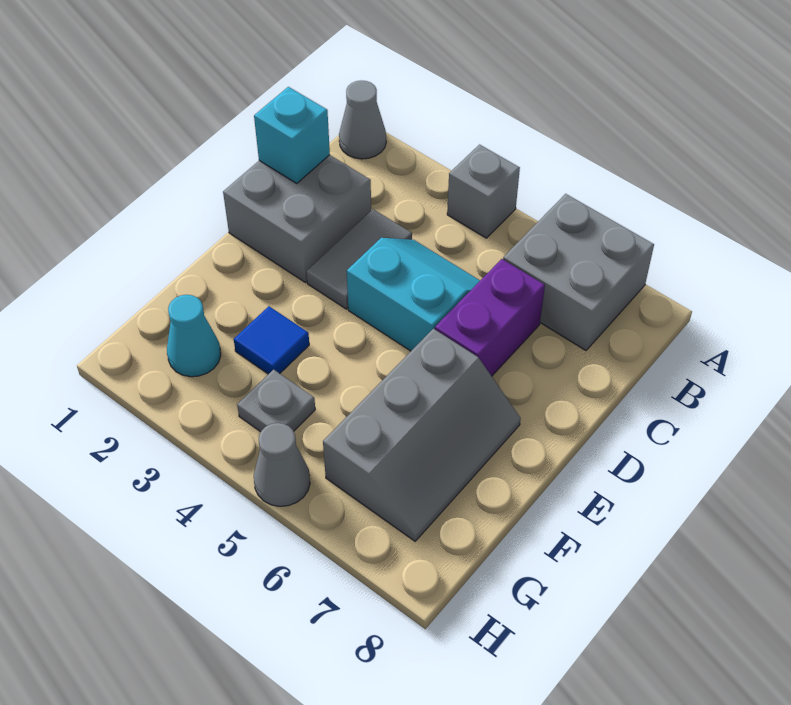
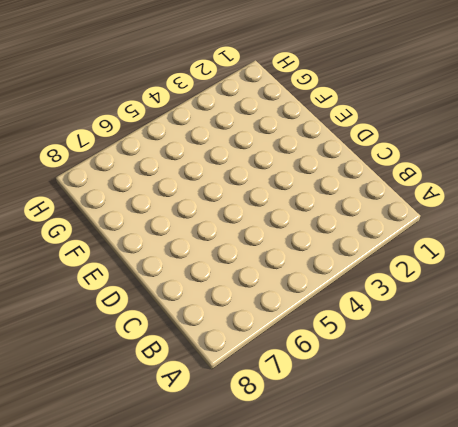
none -> grey 1x1 cone [339,80,386,159]
none -> grey 1x1 brick [447,145,520,238]
none -> grey 2x2 brick [503,194,654,350]

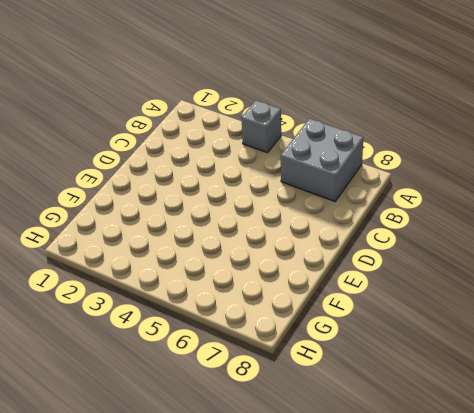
none -> grey 1x1 cone [339,80,386,159]
none -> grey 2x2 brick [223,155,371,282]
none -> grey 1x2 tile [307,209,412,309]

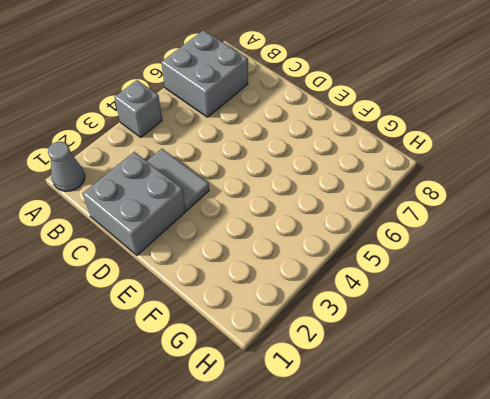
none -> cyan 2x2 slope [347,238,480,351]
none -> purple 1x2 brick [435,259,545,376]
none -> grey 2x3 slope [323,329,521,541]

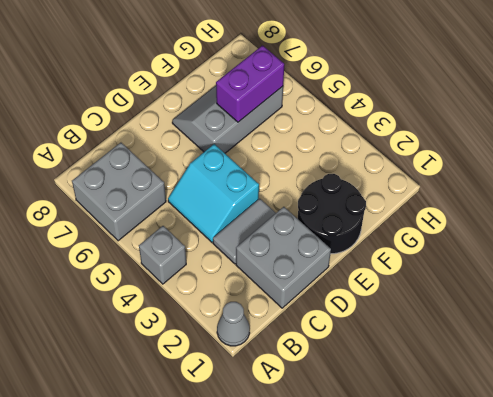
black 2x2 round brick [298,174,366,254] -> none
purple 1x2 brick [216,46,284,122] -> purple 1x2 brick moved to [435,259,545,376]
none -> blue 1x1 tile [234,306,309,374]
none -> cyan 1x1 cone [167,295,221,377]
none -> grey 1x1 plate [237,369,315,432]

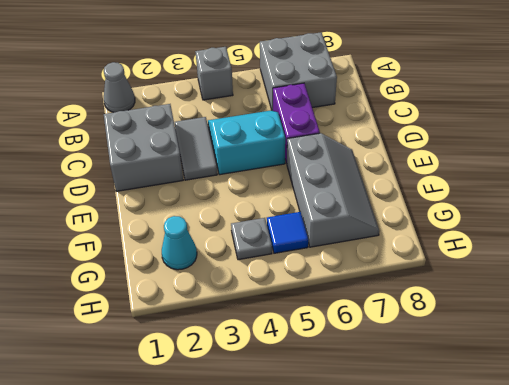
blue 1x1 tile [267,212,308,253] -> blue 1x1 tile moved to [234,306,309,374]
none -> grey 1x1 cone [254,423,310,506]
none -> cyan 1x1 brick [254,87,330,184]

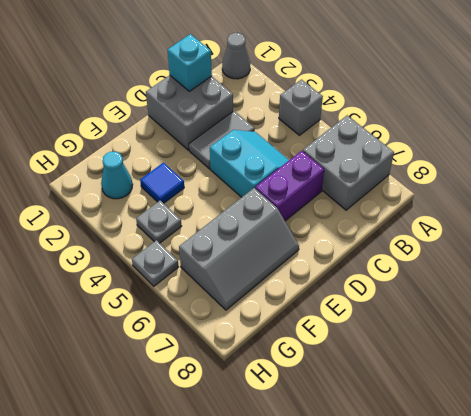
grey 1x1 plate [132,240,178,286] -> grey 1x1 cone [254,423,310,506]

